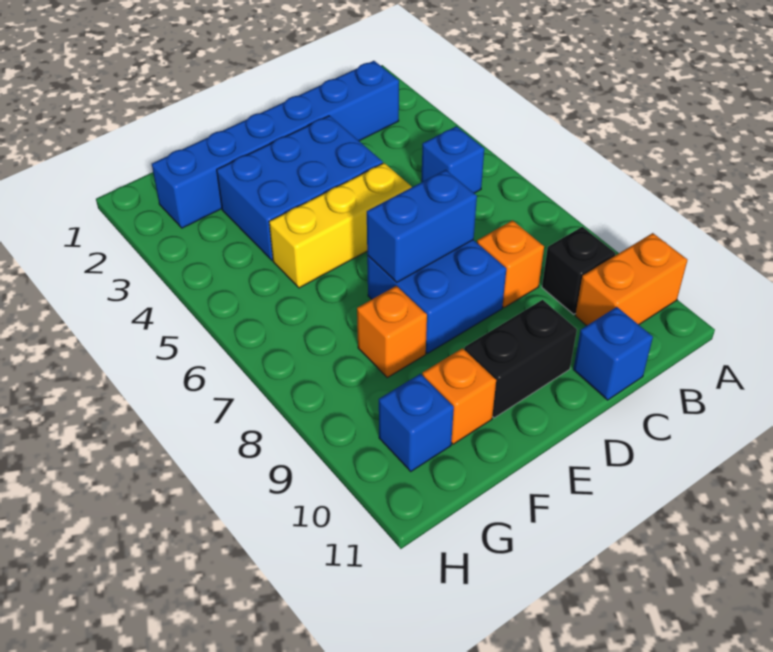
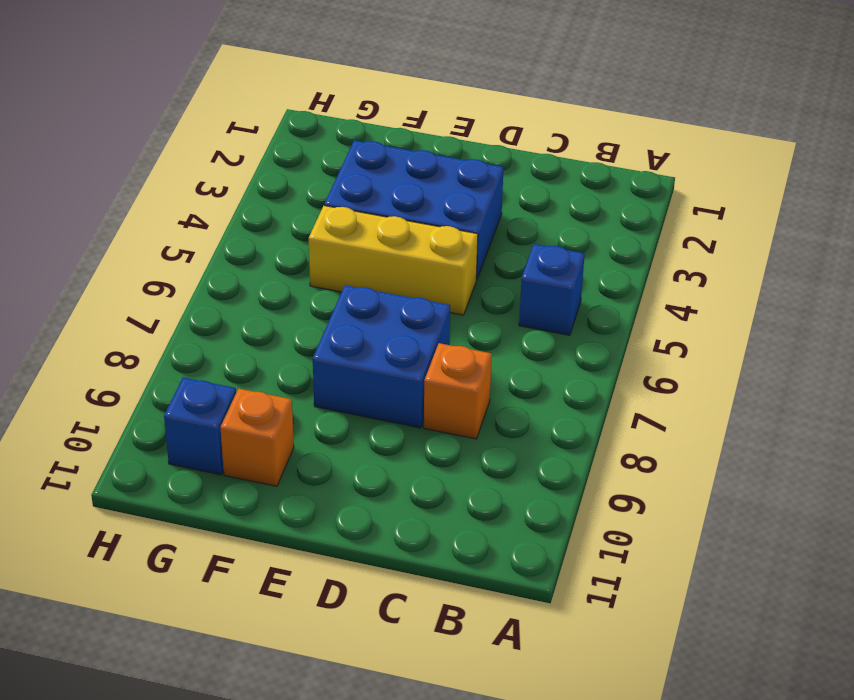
none -> orange 1x2 brick [575,233,687,326]
none -> blue 1x6 brick [152,61,399,228]
none -> black 1x1 brick [542,227,616,314]

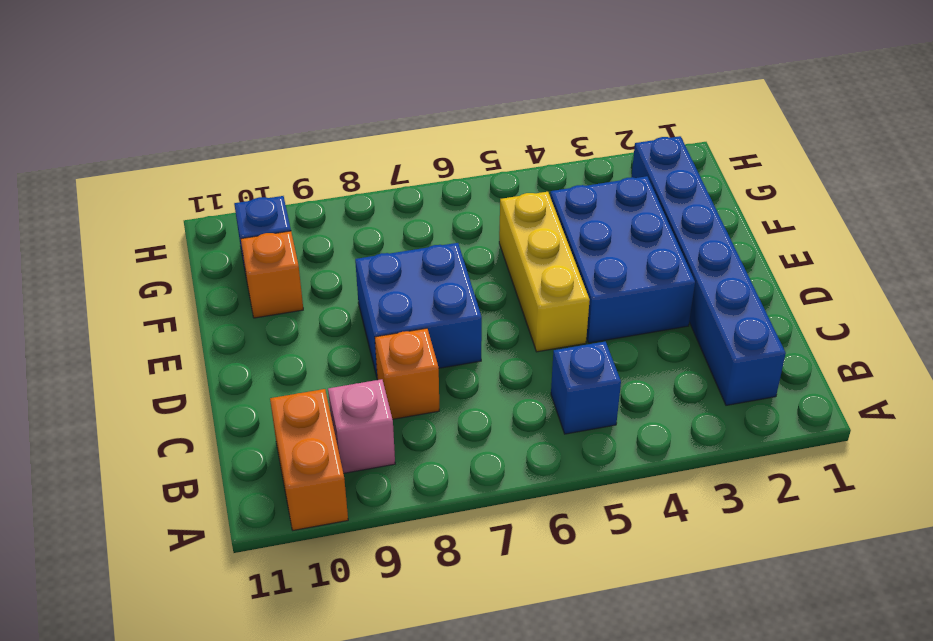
pink 1x1 brick [328,379,395,473] -> black 1x1 brick [542,227,616,314]
none -> blue 1x1 brick [573,307,653,400]
none -> black 1x2 brick [464,300,577,418]
none -> orange 1x1 brick [357,286,427,378]

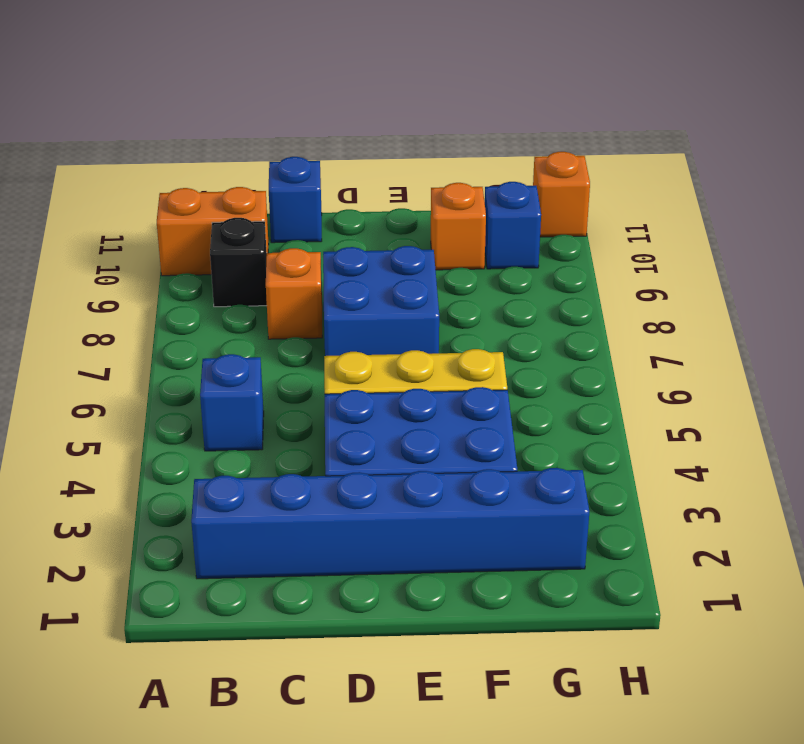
orange 1x1 brick [533,152,590,237] -> orange 1x1 brick moved to [357,286,427,378]
none -> black 1x2 brick [464,300,577,418]
none -> blue 1x2 brick [367,170,477,282]

